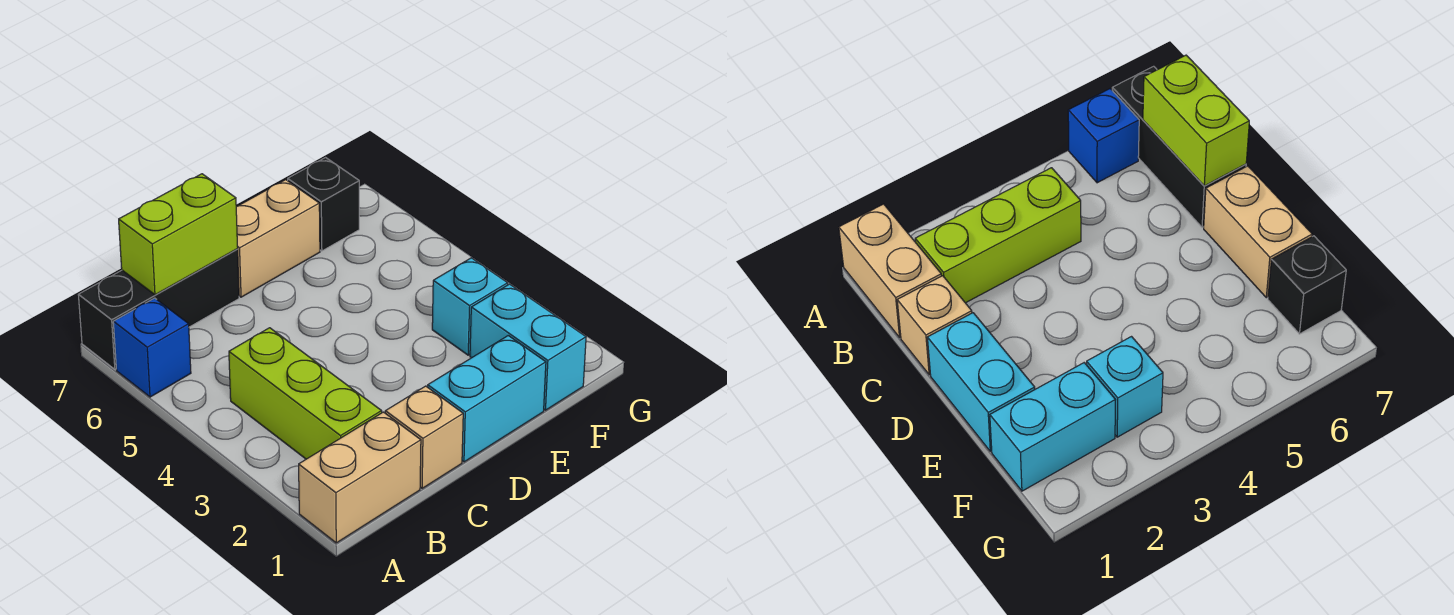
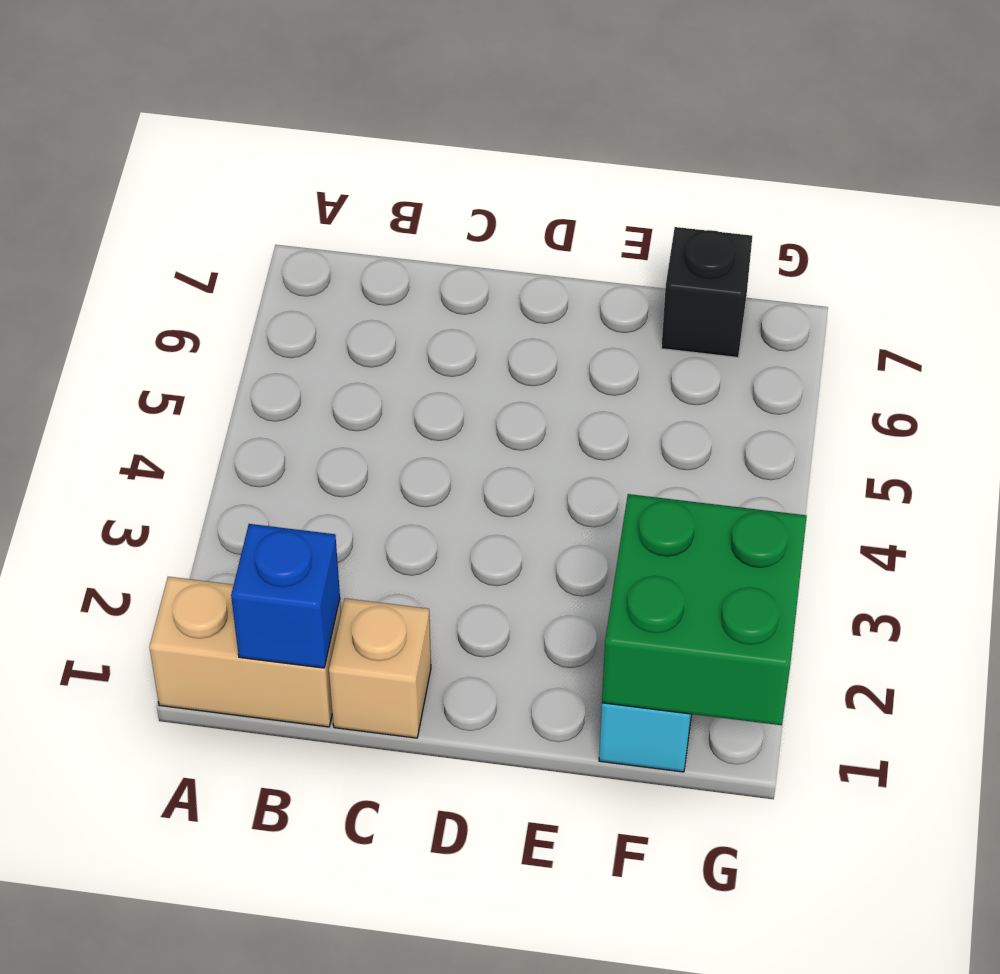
blue 1x1 brick [231,524,340,668] -> blue 1x1 brick moved to [113,298,191,397]
green 2x2 brick [602,494,807,725] -> none
none -> black 1x3 brick [79,249,239,369]
none -> lime 1x3 brick [229,328,382,459]

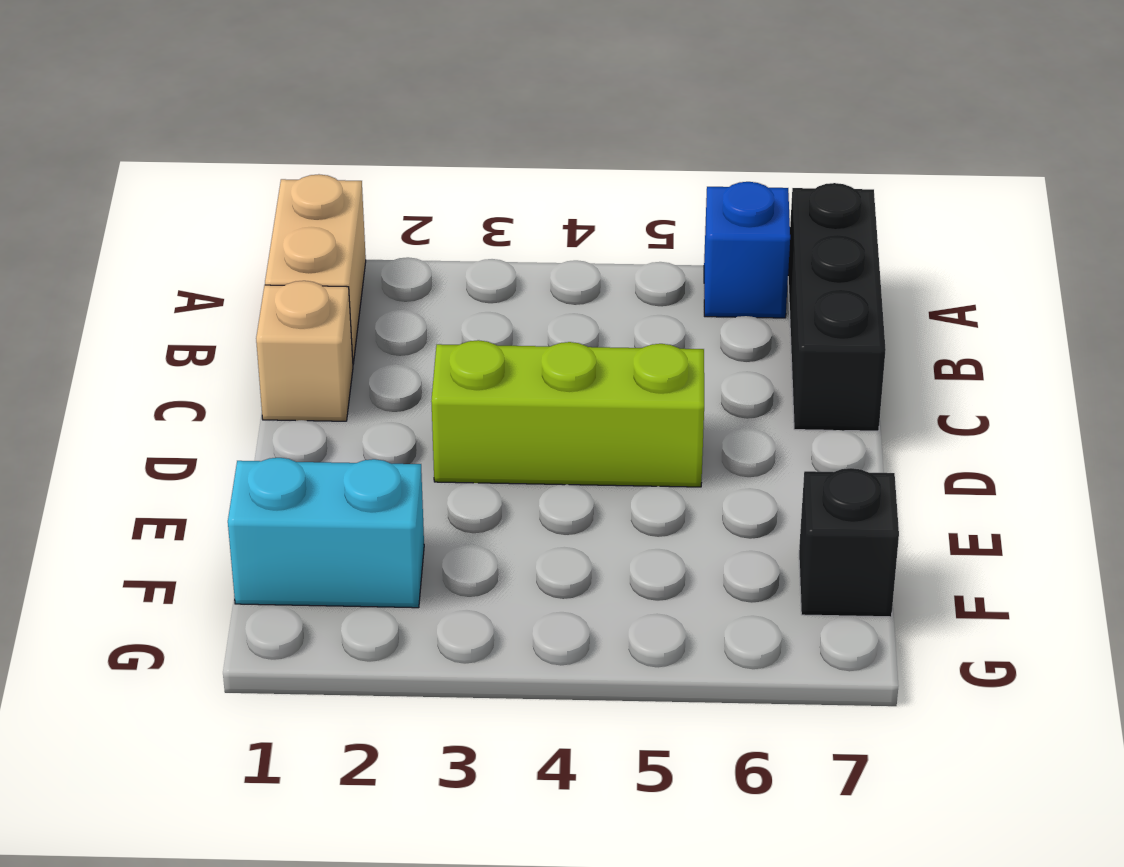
lime 1x3 brick [431,340,704,487] -> lime 1x3 brick moved to [229,328,382,459]
none -> cyan 1x2 brick [428,336,546,462]
none -> tan 1x2 brick [236,180,320,297]

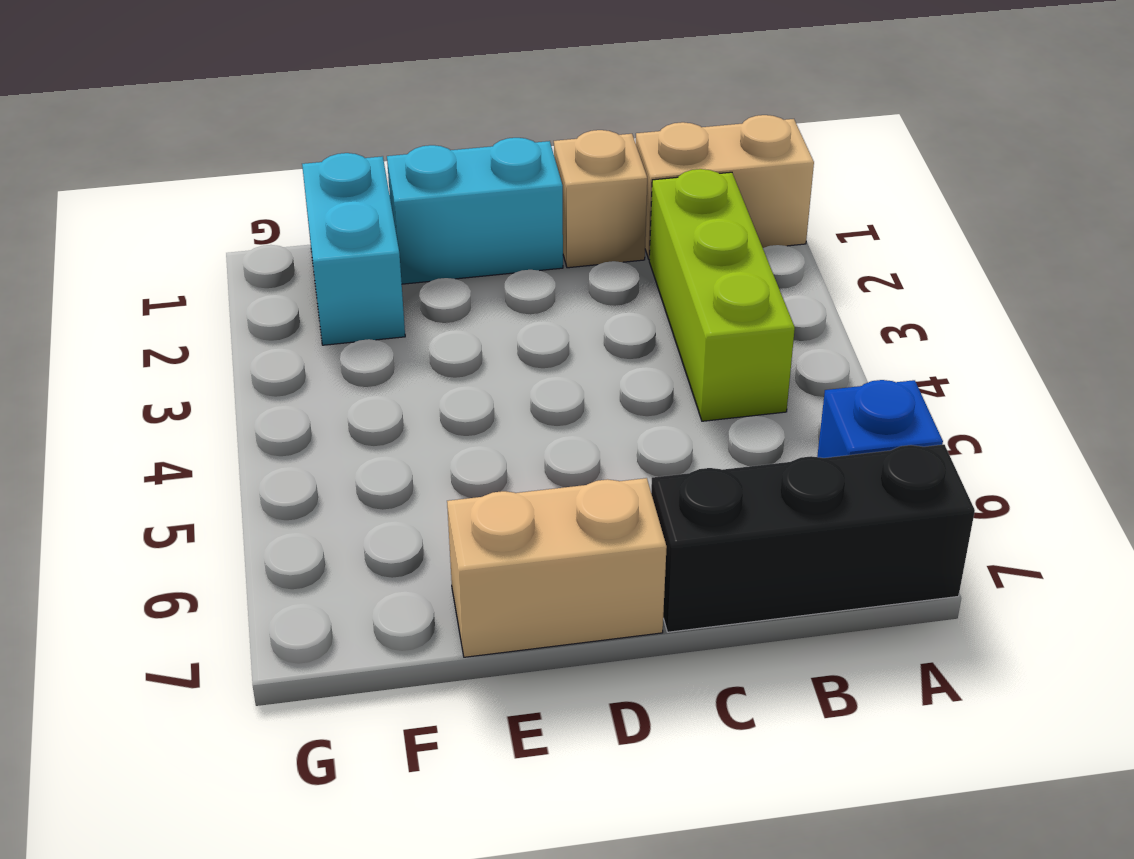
none -> cyan 1x1 brick [432,258,508,355]
none -> black 1x1 brick [288,158,359,251]

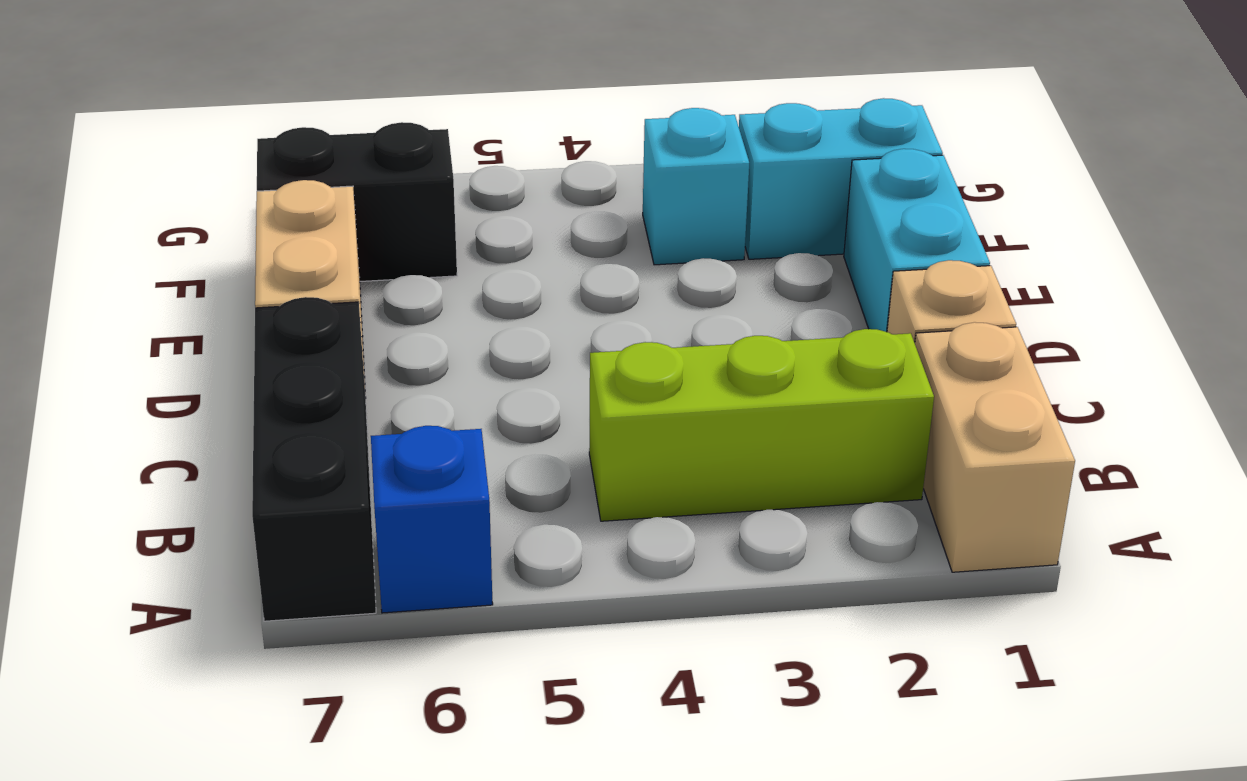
black 1x2 brick [257,122,457,281] -> black 1x1 brick [288,158,359,251]
none -> lime 1x2 brick [119,174,238,295]

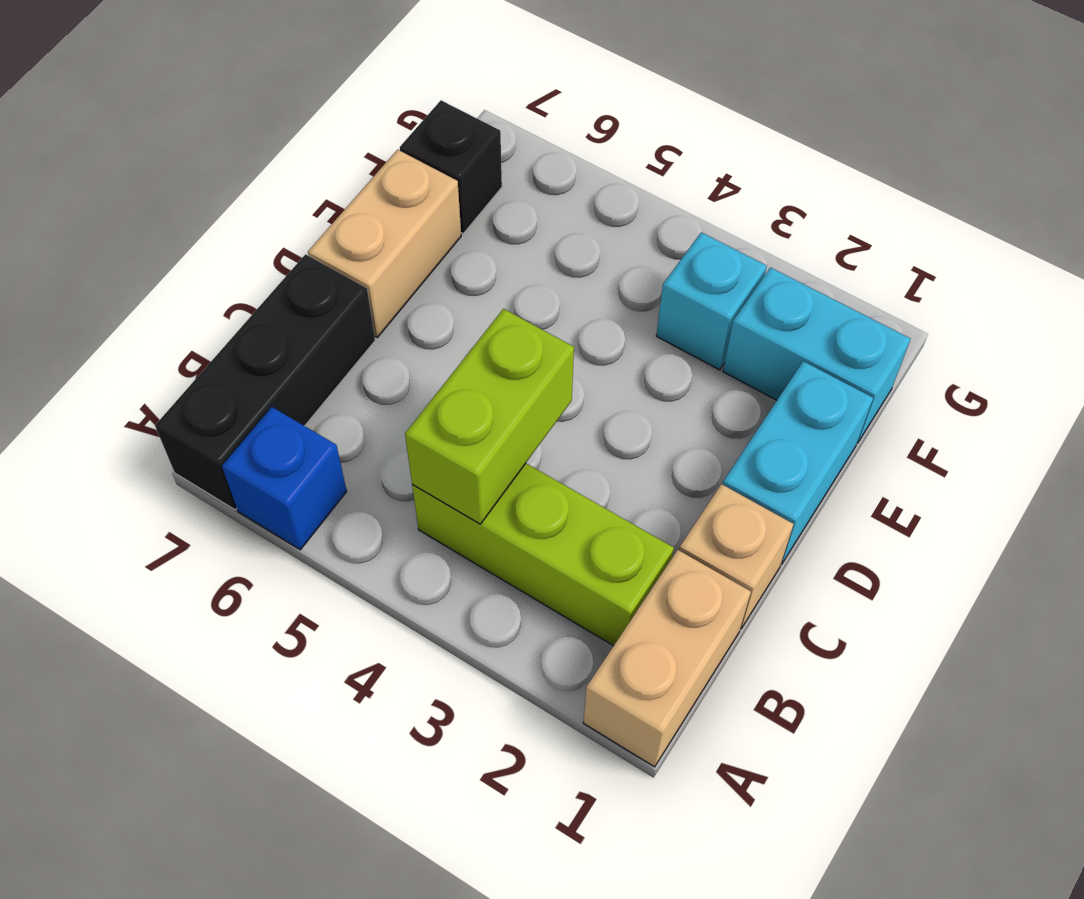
lime 1x2 brick [405,309,574,524] -> lime 1x2 brick moved to [119,174,238,295]

